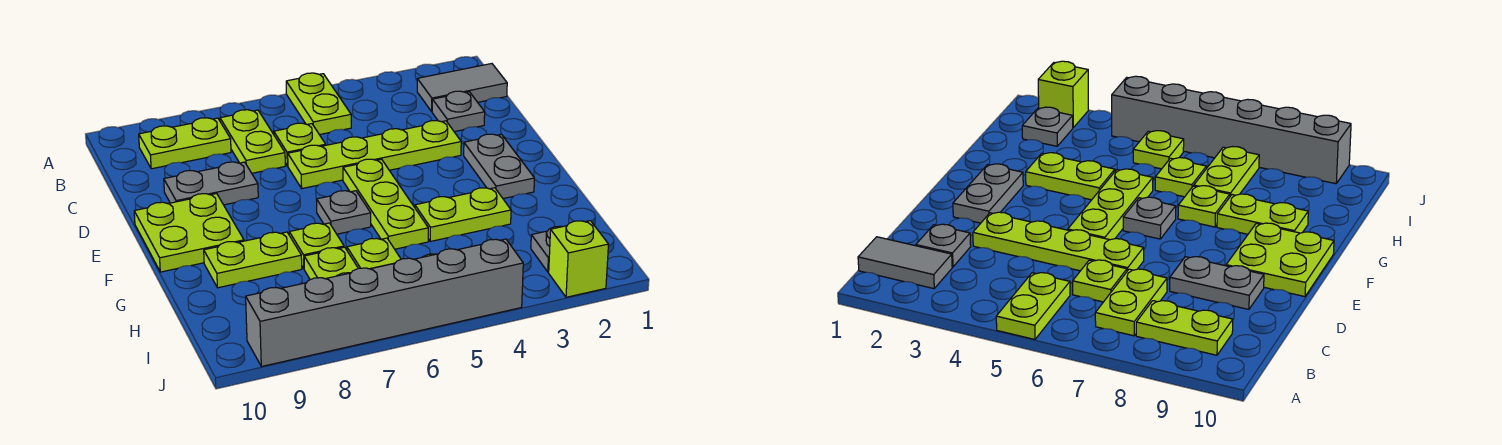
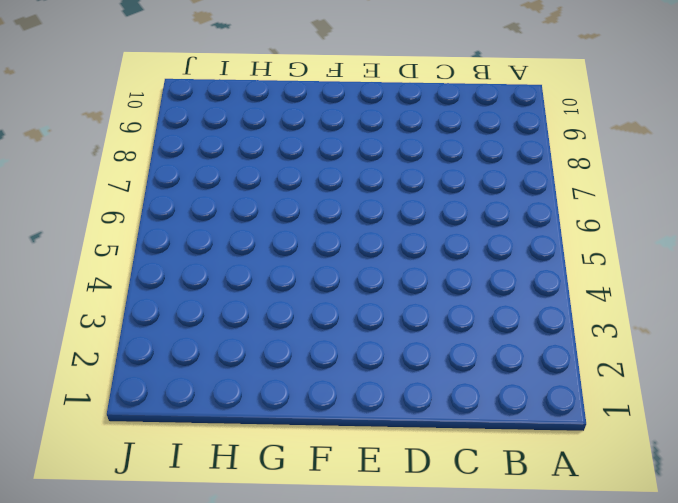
none -> lime 1x2 plate [286,73,351,135]
none -> grey 1x2 tile [417,64,507,111]
none -> lime 1x2 plate [220,110,285,173]

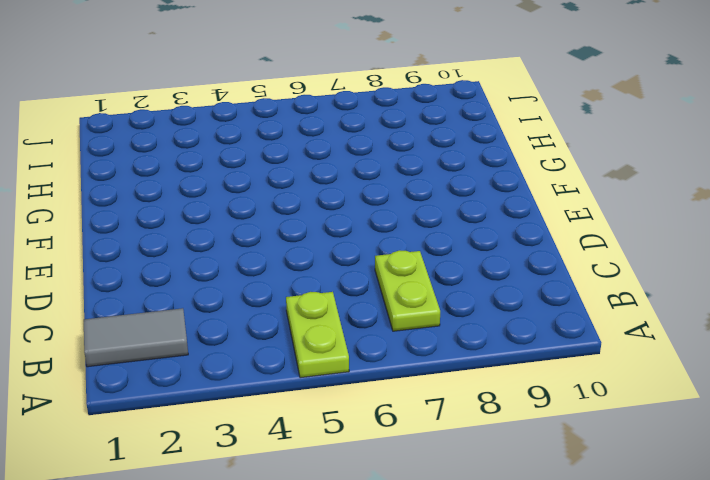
none -> lime 1x2 plate [139,118,231,169]
none -> grey 1x1 plate [432,91,485,132]
none -> lime 1x1 plate [274,123,326,166]

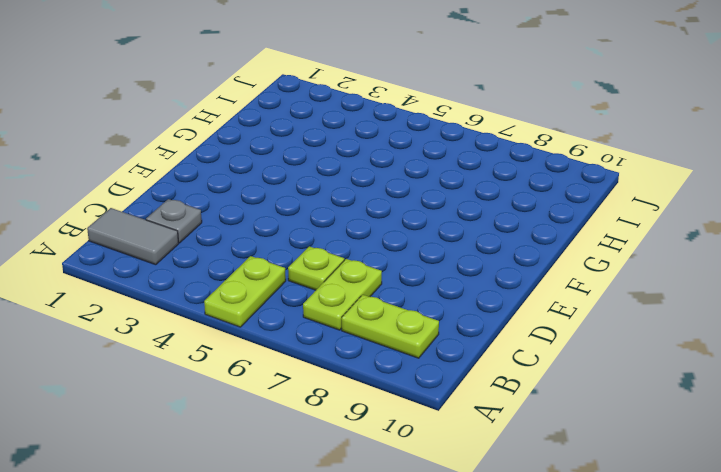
none -> lime 1x4 plate [288,121,461,189]
none -> grey 1x2 plate [164,162,258,205]
none -> grey 1x2 plate [464,134,534,199]

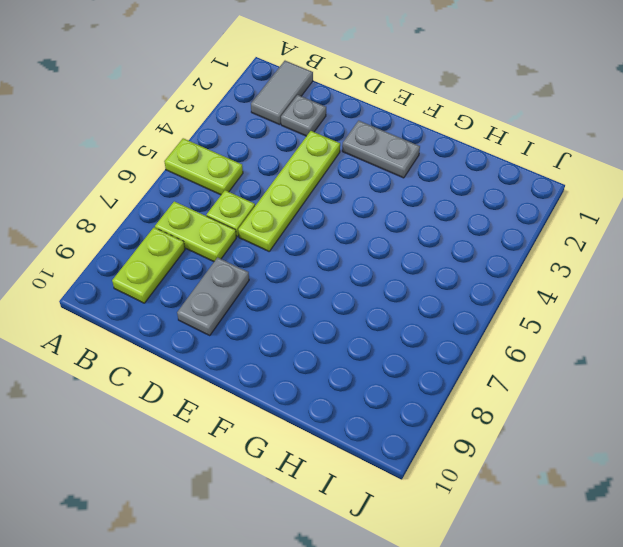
none -> lime 1x3 plate [343,159,428,249]
none -> lime 2x2 plate [134,194,244,272]
none -> grey 1x1 plate [317,191,371,234]

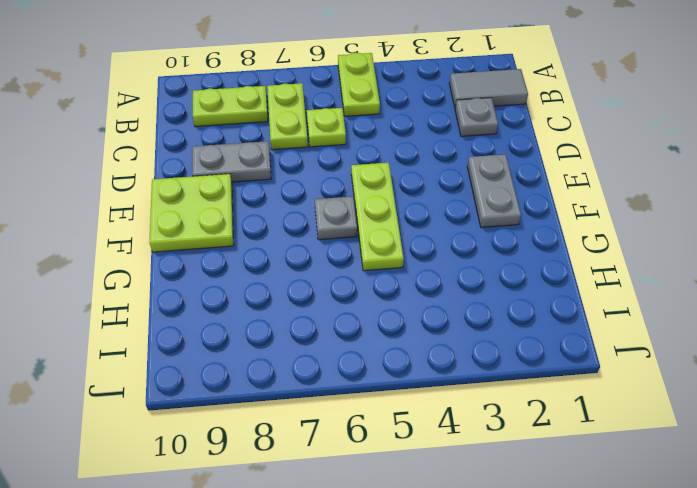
none -> lime 1x4 plate [288,121,461,189]
none -> lime 1x2 plate [415,188,511,241]
none -> lime 1x1 plate [289,223,344,268]

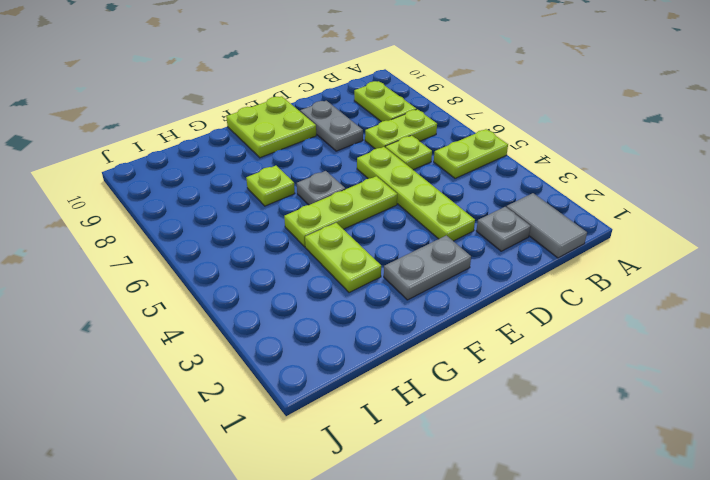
none -> lime 1x2 plate [204,232,302,288]
none -> lime 1x1 plate [347,238,401,269]
none -> lime 1x2 plate [304,247,358,280]

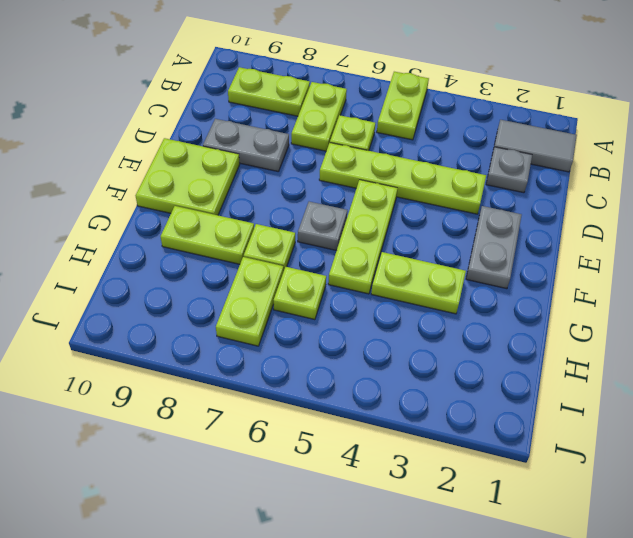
none -> grey 1x1 plate [531,226,562,272]
none -> lime 1x1 plate [1133,131,1184,169]
none -> lime 1x1 brick [549,221,608,297]

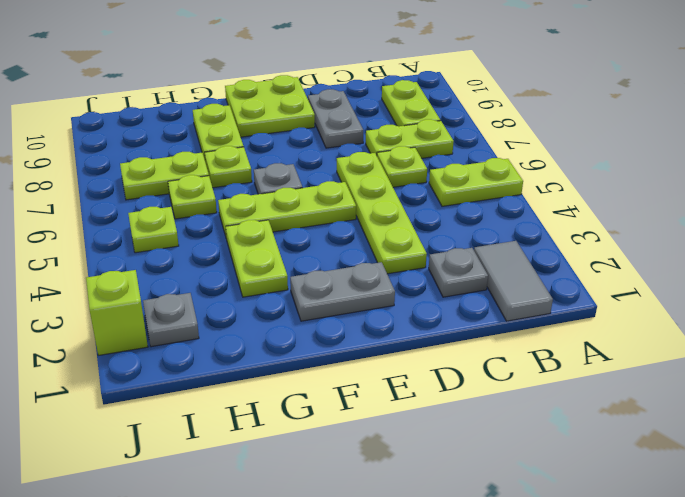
none -> grey 1x6 brick [246,239,523,366]

